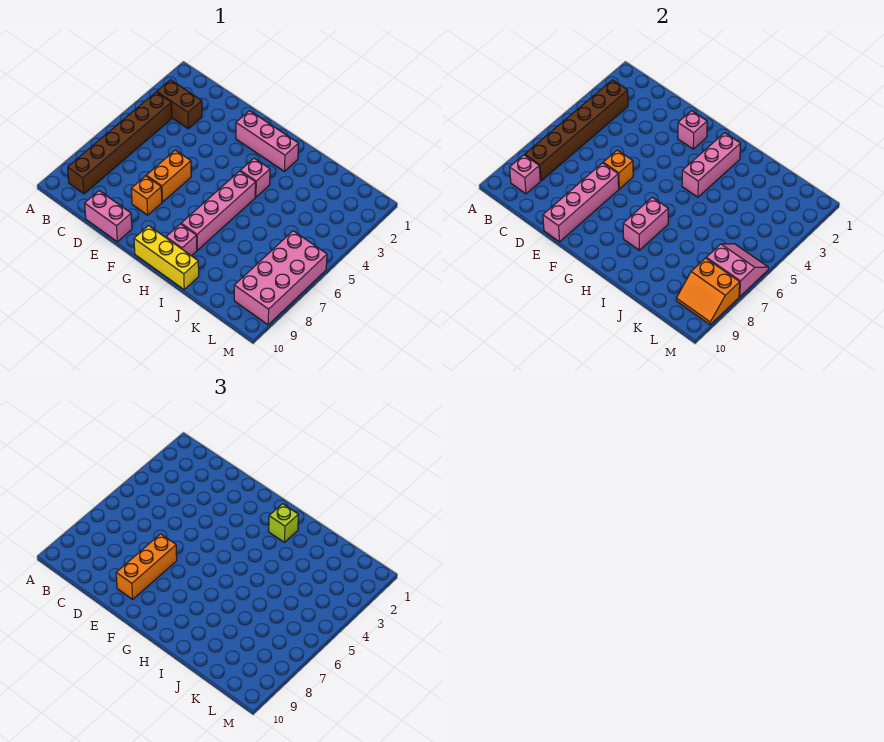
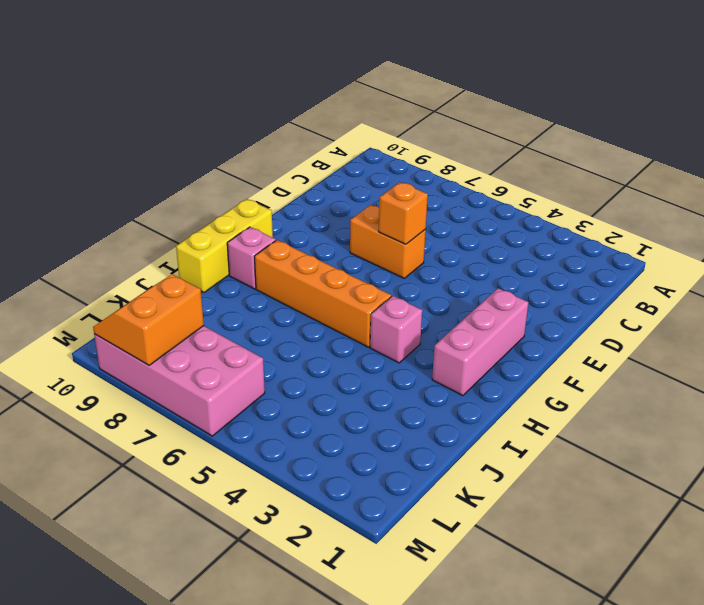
orange 1x4 brick [255,240,391,347] -> pink 1x4 brick [181,171,256,250]
none -> brown 1x2 brick [157,80,202,129]
none -> brown 1x6 brick [68,92,172,194]
none -> pink 1x2 brick [85,191,132,242]

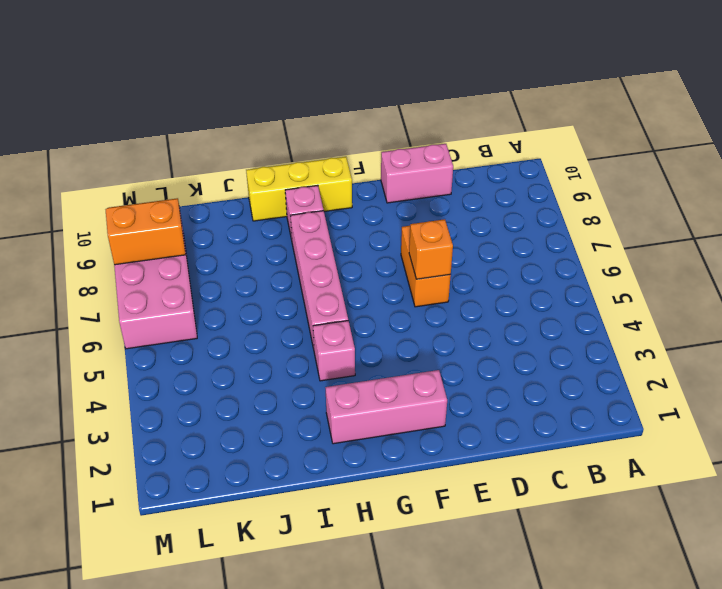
none -> brown 1x2 brick [157,80,202,129]
none -> brown 1x6 brick [68,92,172,194]
none -> orange 1x1 brick [131,176,162,215]

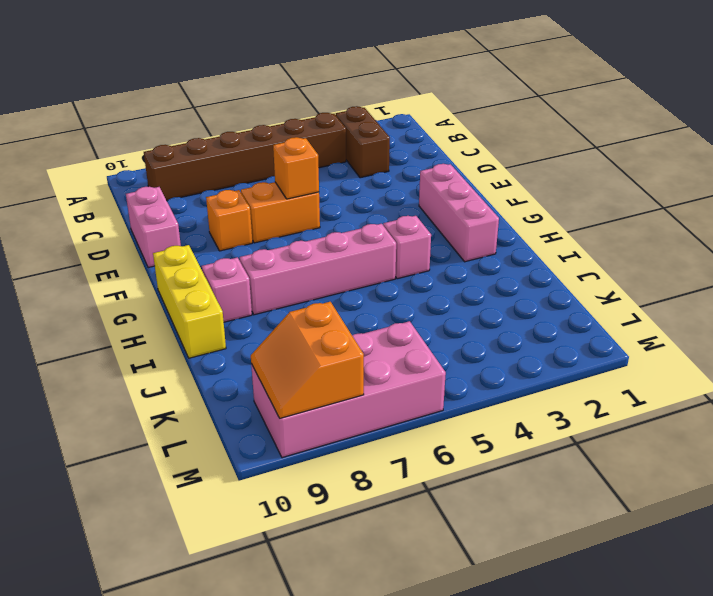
none -> brown 1x6 brick [525,80,628,181]
none -> pink 1x1 brick [510,155,540,194]
none -> pink 1x4 brick [543,163,619,242]

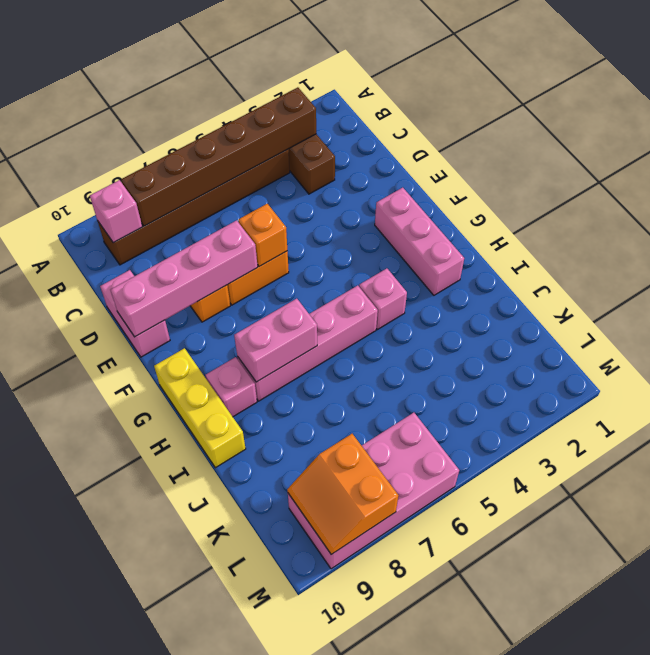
none -> pink 1x1 brick [678,111,707,149]
none -> pink 1x3 brick [682,133,741,197]
none -> pink 2x2 slope [706,244,768,297]

